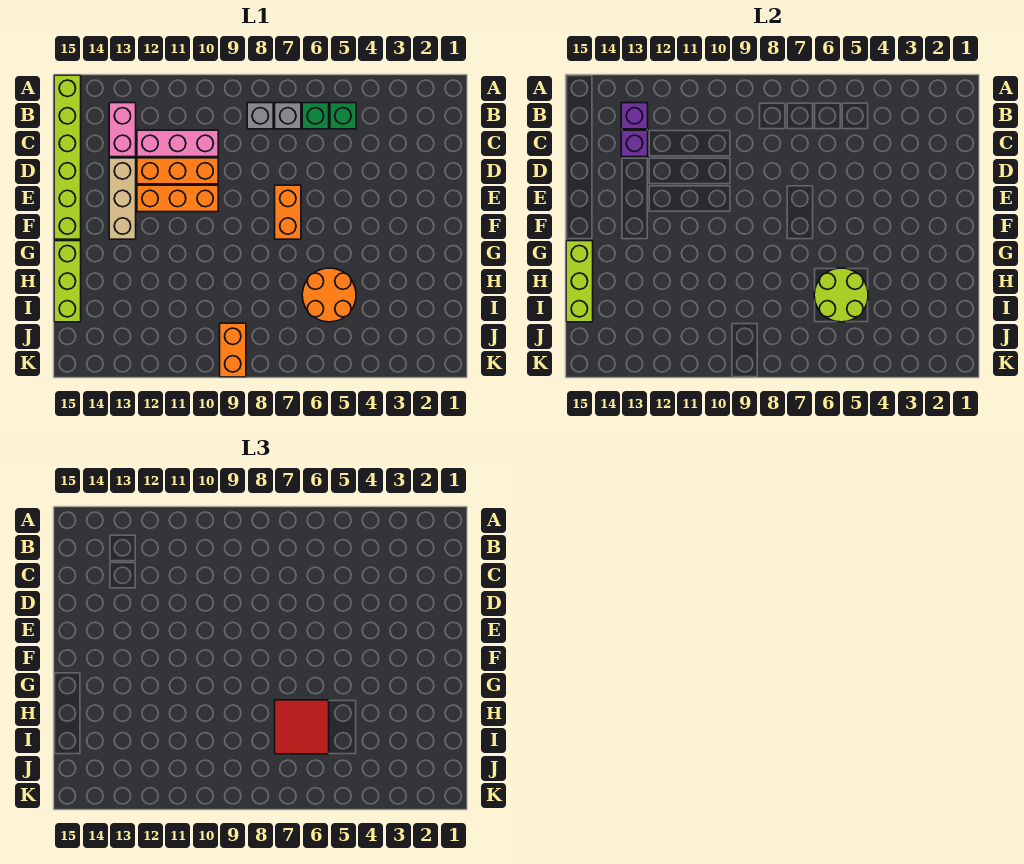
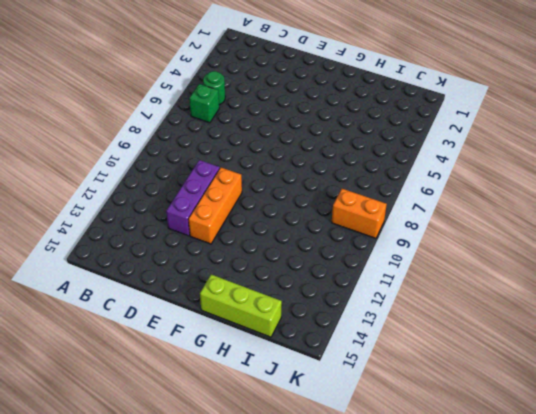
green 1x1 round brick [203,71,225,105] -> green 1x1 brick [330,103,356,129]
purple 1x3 brick [166,160,220,236] -> orange 1x3 brick [137,158,218,184]
none -> lime 1x6 brick [54,75,81,239]
none -> grey 1x1 brick [275,103,301,129]
none -> grey 1x1 brick [247,103,273,129]

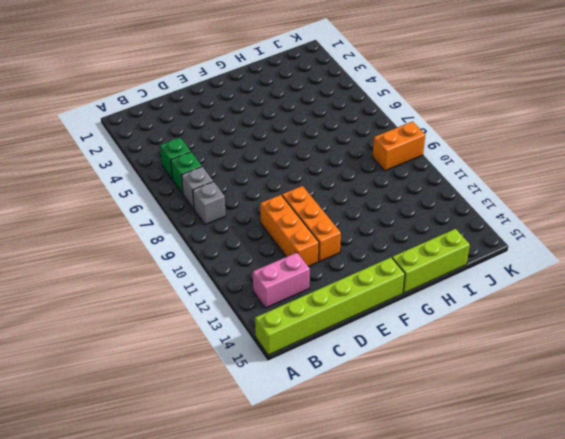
none -> pink 1x3 brick [137,130,218,157]
none -> tan 1x3 brick [109,158,136,239]
none -> orange 1x2 brick [275,185,301,239]

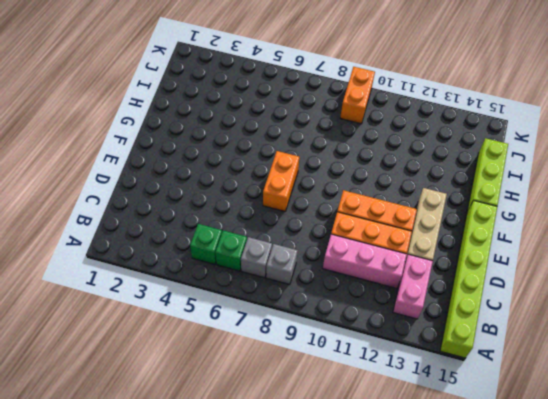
none -> orange 2x2 round brick [302,268,356,322]
none -> purple 1x1 brick [621,103,648,129]
none -> purple 1x1 brick [621,130,648,157]

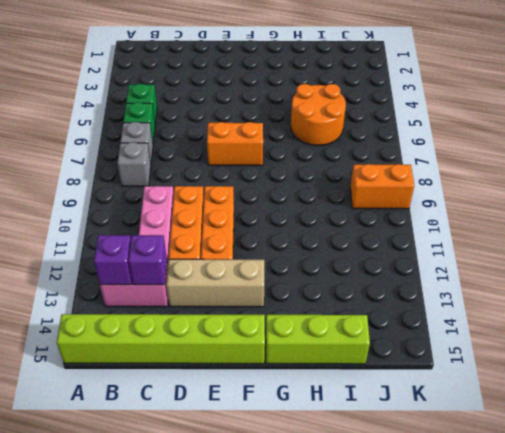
none -> lime 1x3 brick [566,241,593,322]
none -> lime 2x2 round brick [814,268,868,322]
none -> red 2x2 tile [275,700,329,754]

